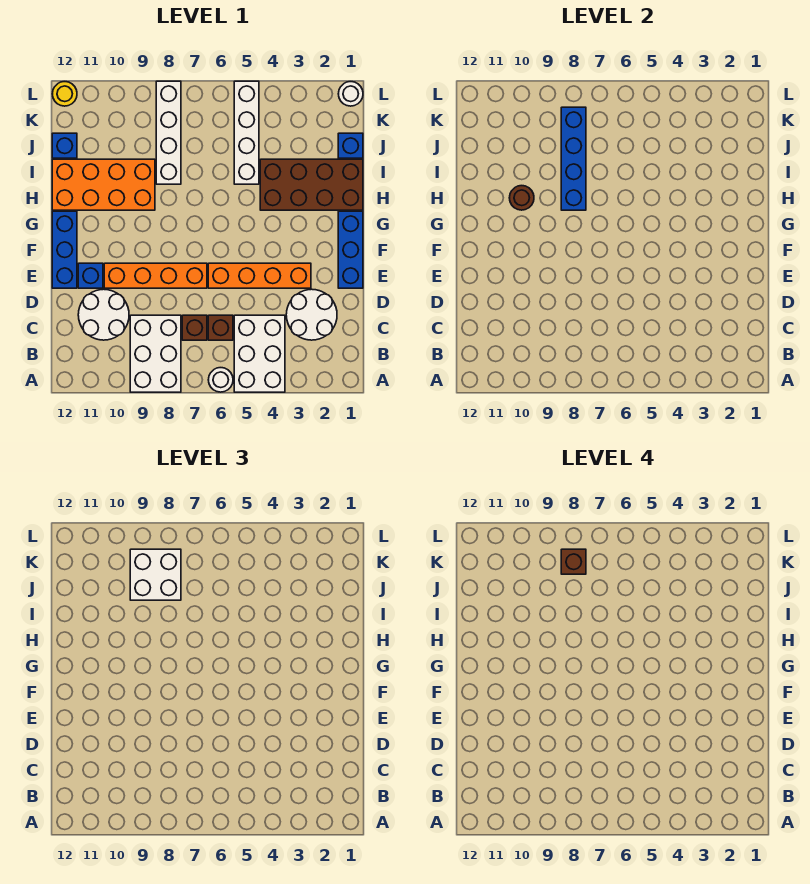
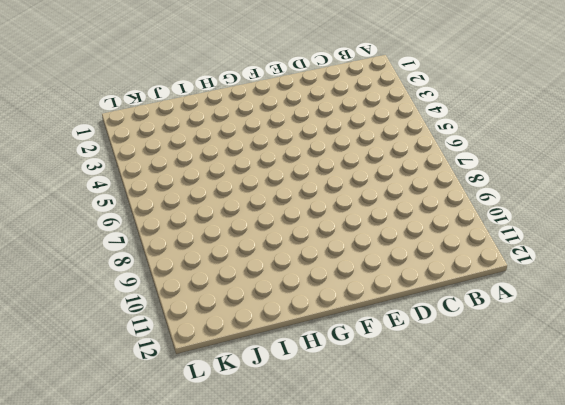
none -> white 2x3 brick [234,315,285,392]
none -> white 1x1 round brick [208,368,233,392]
none -> white 2x3 brick [130,315,181,392]

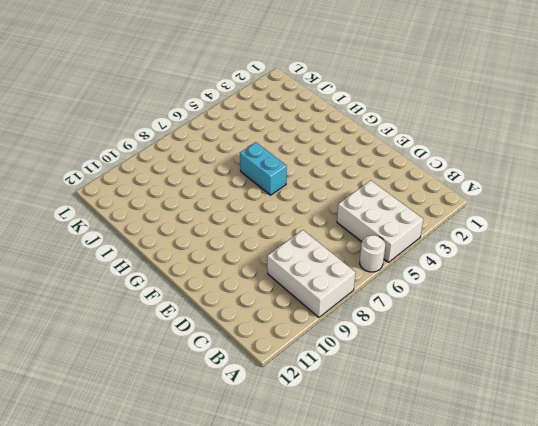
cyan 1x2 brick [240,142,287,195] -> none
none -> white 2x2 round brick [286,289,337,340]
none -> brown 1x1 brick [208,315,233,340]
none -> brown 1x1 brick [182,315,207,340]

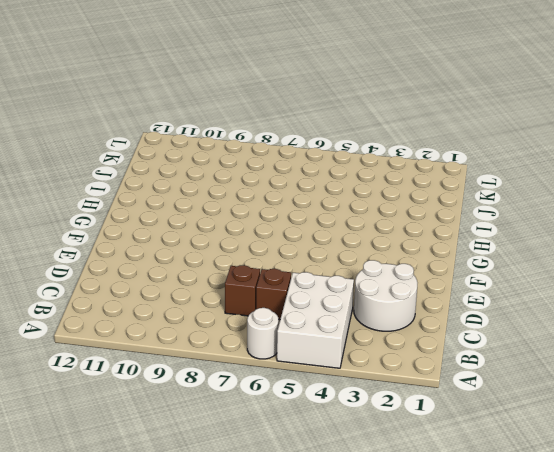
none -> white 2x3 brick [130,315,181,392]
none -> white 2x2 round brick [78,289,129,340]
none -> blue 1x3 brick [338,211,363,288]

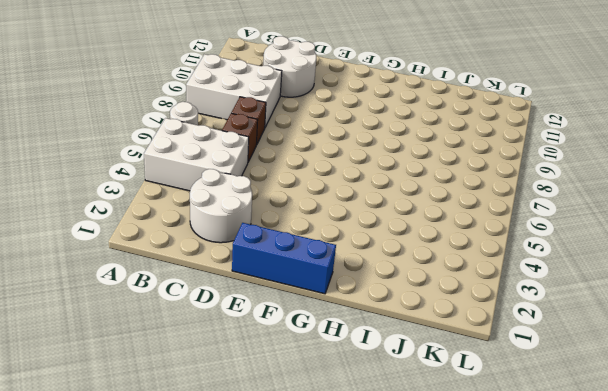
none -> orange 1x4 brick [208,263,311,288]
none -> orange 1x4 brick [104,263,207,288]
none -> blue 1x1 brick [78,263,103,288]

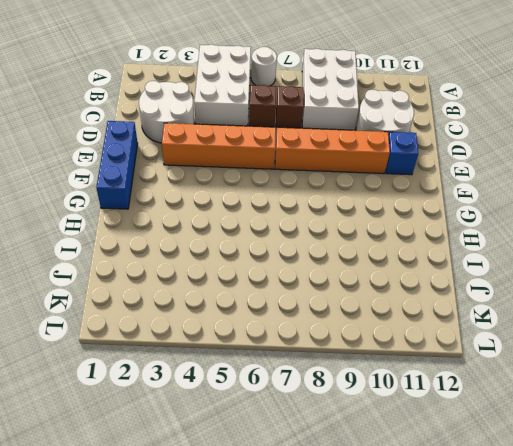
none -> blue 1x3 brick [52,211,77,288]
none -> brown 2x4 brick [260,159,363,210]
none -> orange 2x4 brick [52,159,155,210]

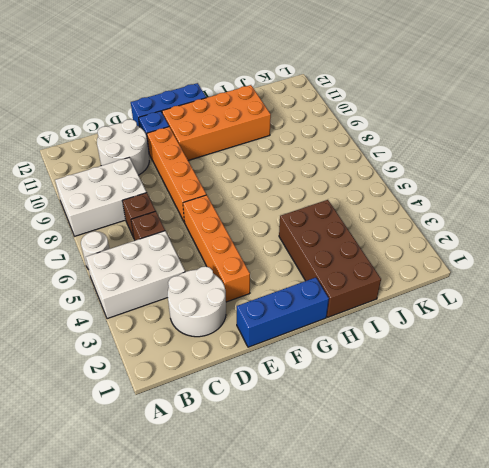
orange 2x4 brick [162,85,271,160] -> orange 2x4 brick turned to [52,159,155,210]
none -> white 1x4 brick [234,81,259,184]
none -> white 1x4 brick [156,81,181,184]
none -> blue 1x1 brick [338,133,363,158]

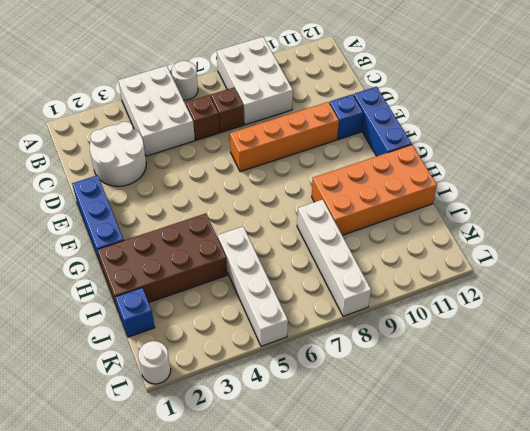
none -> white 2x2 round brick [78,289,129,340]
none -> orange 1x4 brick [208,263,311,288]
none -> blue 1x1 brick [52,133,77,158]

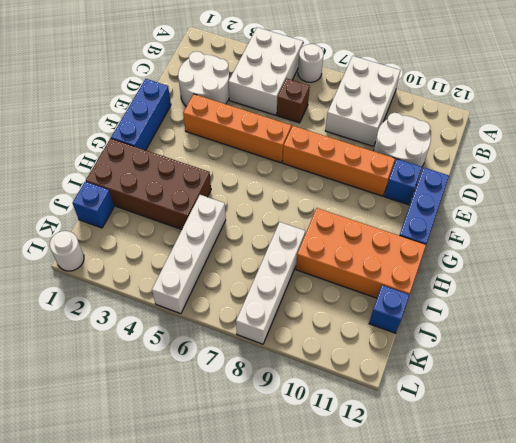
none -> brown 1x1 brick [182,315,207,340]
none -> yellow 1x1 round brick [52,82,77,106]
none -> blue 1x4 brick [561,107,586,210]

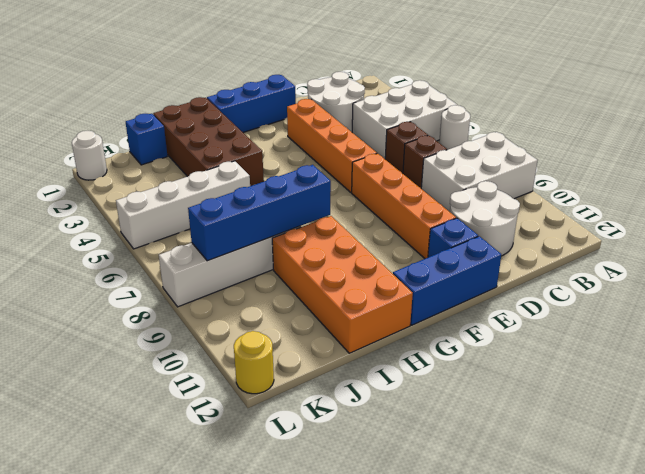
none -> blue 1x1 brick [52,133,77,158]
none -> brown 1x1 round brick [509,186,534,210]
none -> white 2x2 brick [130,549,181,600]

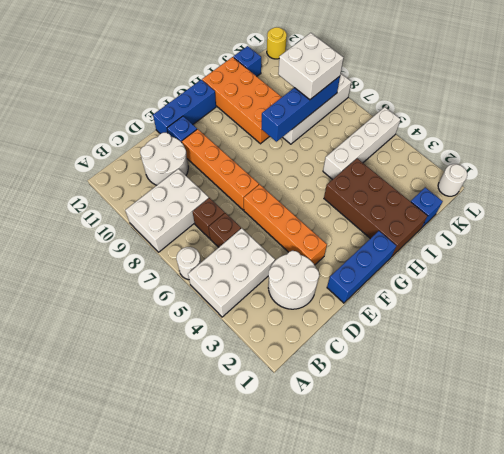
none -> brown 1x1 round brick [509,186,534,210]
none -> brown 1x1 brick [561,549,586,574]

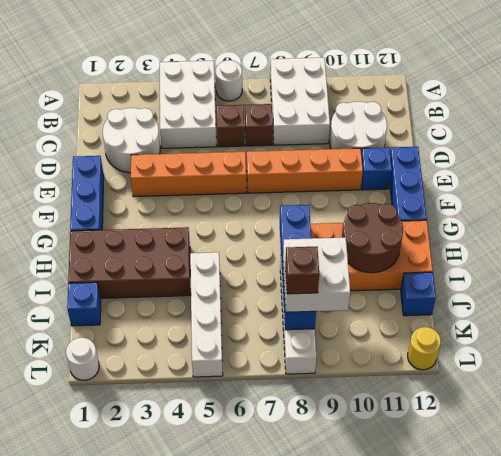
brown 2x2 round brick [342,203,403,273] -> brown 1x1 round brick [509,186,534,210]

